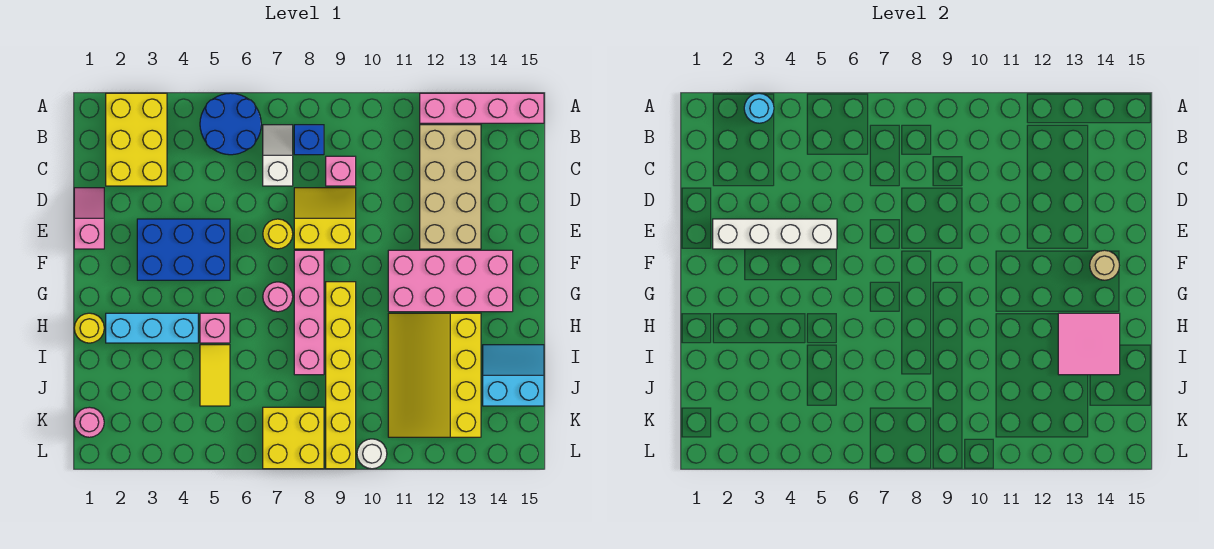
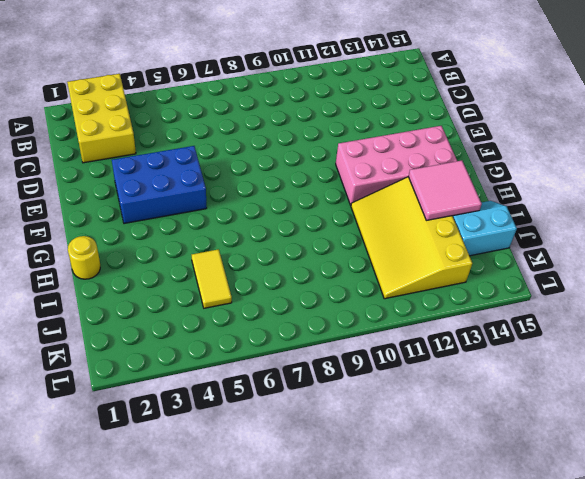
none -> blue 2x2 round brick [200,93,261,155]
none -> pink 1x4 brick [420,93,544,123]
none -> white 1x2 slope [263,125,293,186]

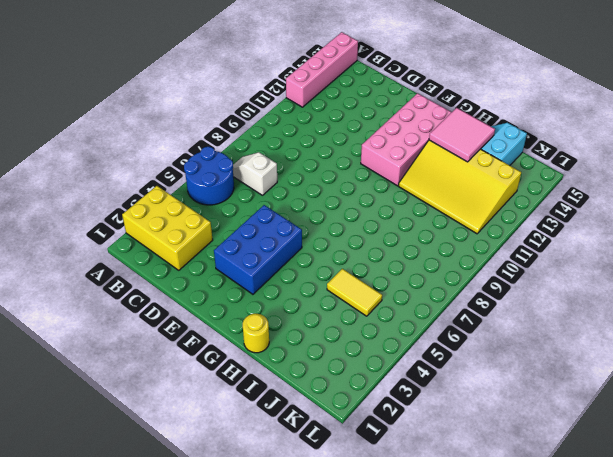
none -> blue 1x1 brick [294,125,324,155]
none -> tan 2x4 brick [420,125,481,249]
none -> pink 1x1 brick [326,156,356,186]

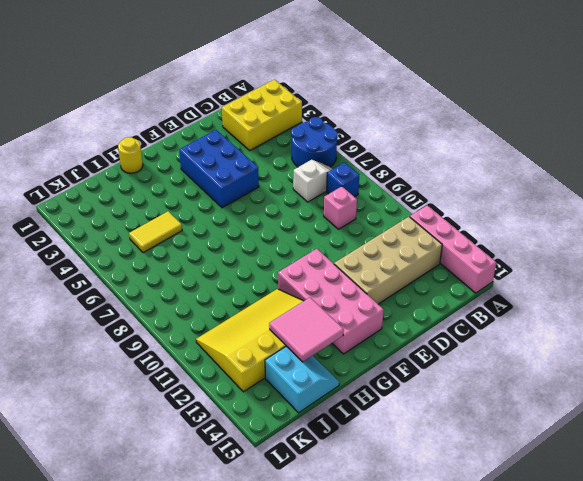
none -> pink 1x2 slope [74,188,104,249]
none -> yellow 2x2 slope [294,188,356,249]
none -> yellow 1x1 round brick [263,219,293,249]

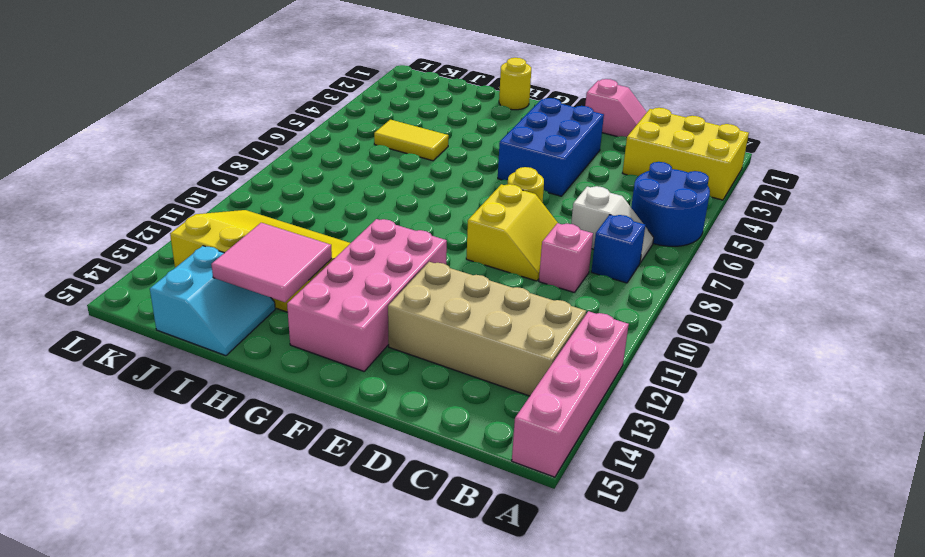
none -> pink 1x4 brick [294,250,324,375]
none -> pink 1x1 round brick [263,282,293,312]
none -> yellow 1x6 brick [326,282,356,469]

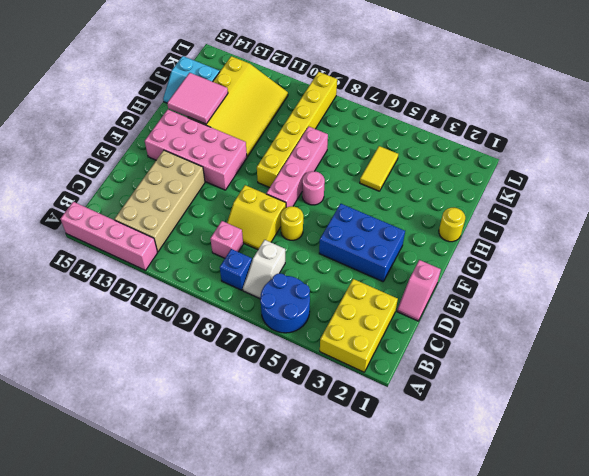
none -> cyan 1x3 brick [106,313,198,343]
none -> pink 1x1 brick [200,313,230,343]
none -> pink 1x1 round brick [74,407,104,437]

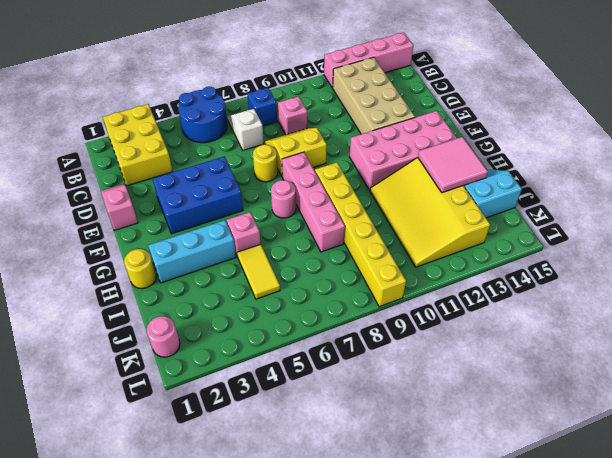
none -> yellow 2x2 brick [263,407,324,469]
none -> white 1x1 round brick [357,439,387,469]
none -> cyan 1x1 round brick [744,93,774,123]

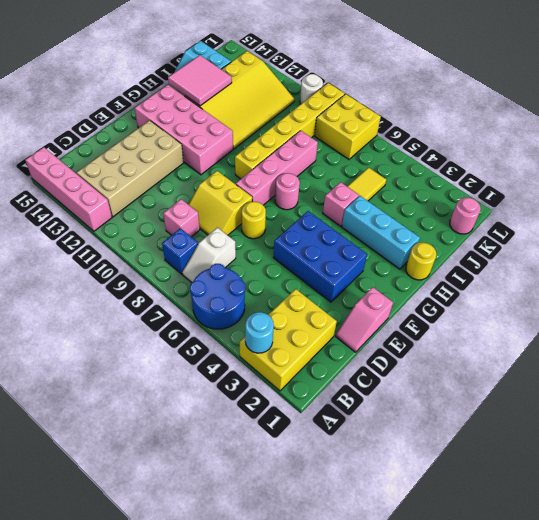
none -> white 1x4 brick [713,219,837,249]
none -> tan 1x1 round brick [1090,250,1119,280]

